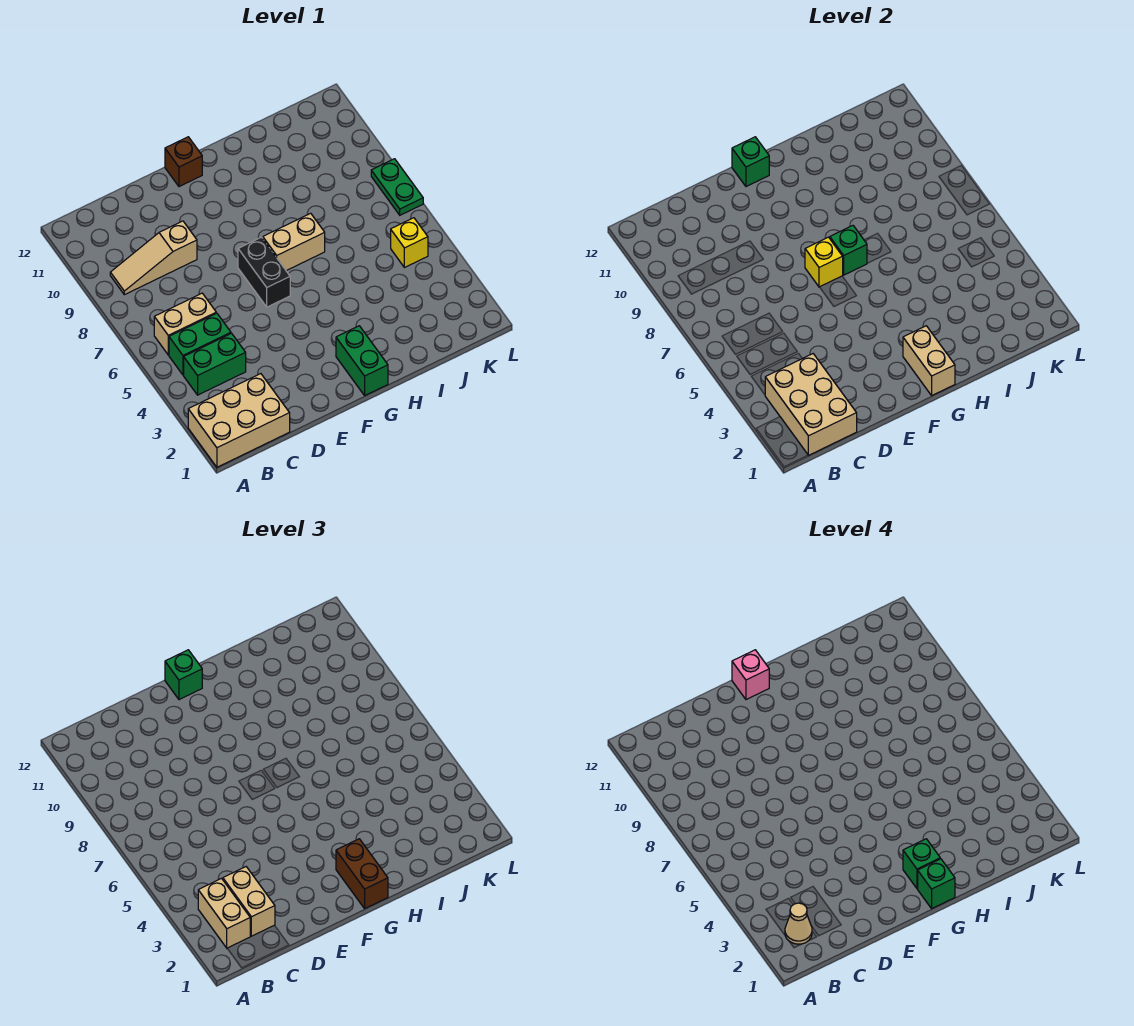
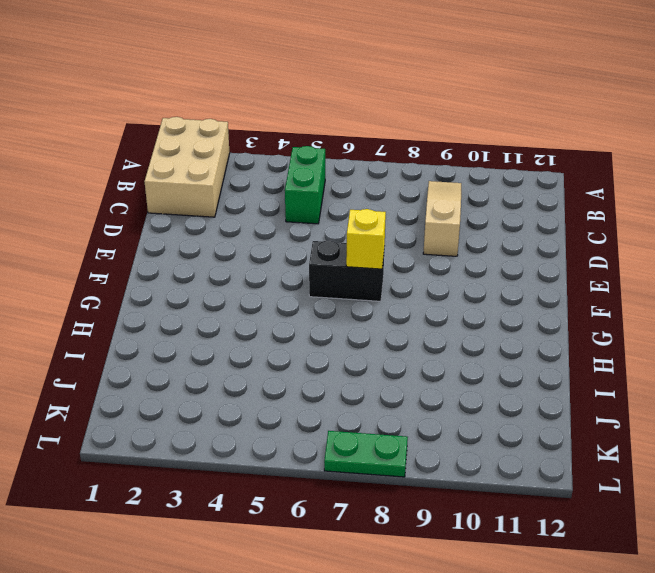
none -> green 1x2 brick [184,333,246,395]
none -> tan 1x2 brick [154,293,216,355]
none -> brown 1x1 brick [165,137,202,187]

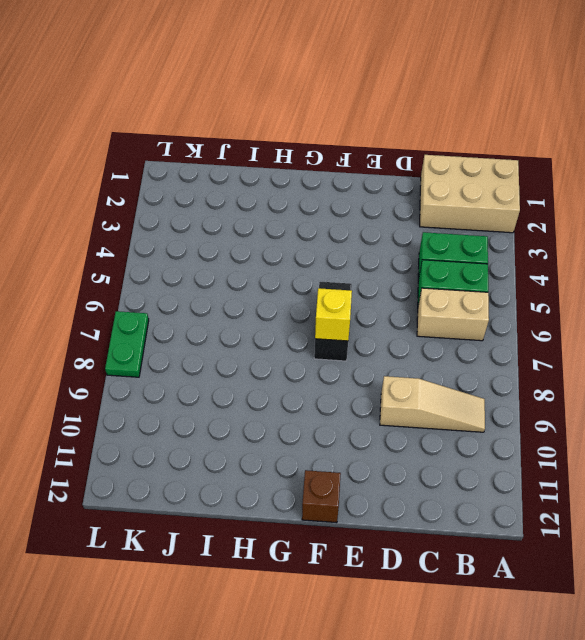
none -> green 1x2 brick [336,326,388,395]
none -> tan 1x2 brick [263,213,325,271]
none -> yellow 1x1 brick [391,218,428,268]

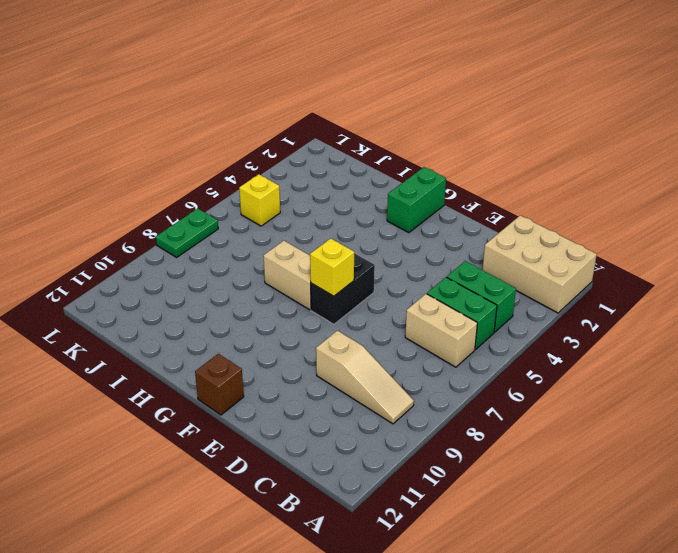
none -> tan 2x3 brick [765,354,857,455]
none -> green 1x1 brick [732,137,769,187]
none -> tan 1x2 brick [903,326,955,395]

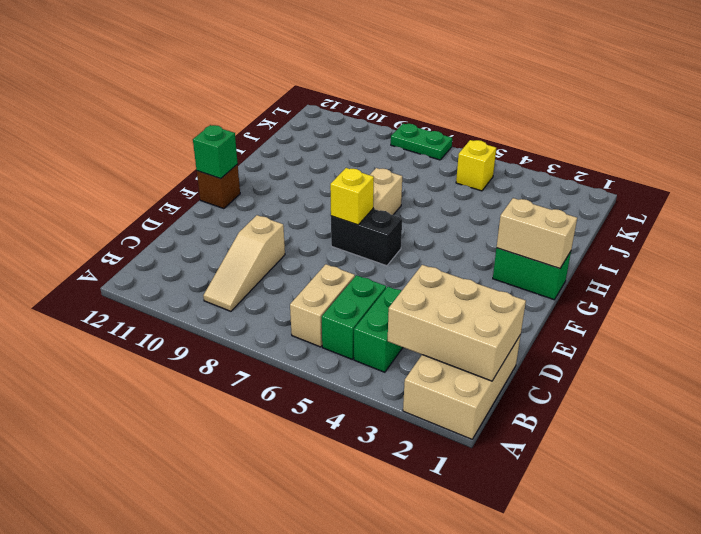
none -> green 1x1 brick [830,226,867,275]
none -> tan 1x2 brick [198,878,250,948]
none -> tan 1x2 brick [223,867,275,936]

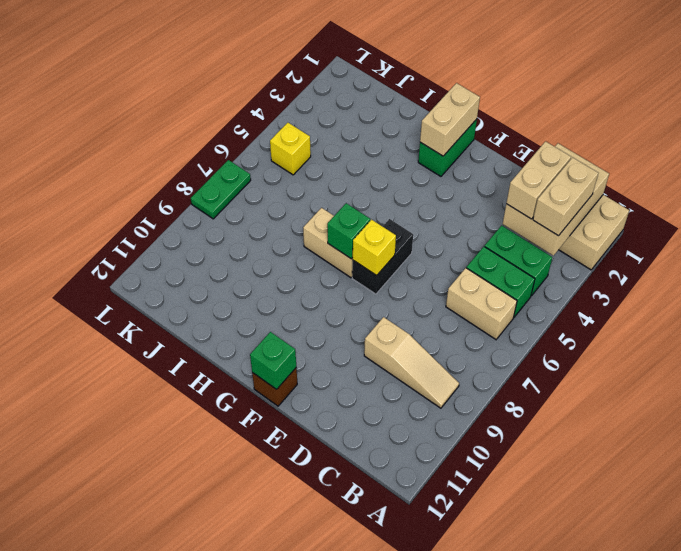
none -> green 1x1 brick [165,650,202,700]
none -> brown 1x2 brick [336,839,388,908]
none -> tan 1x1 cone [785,903,812,944]

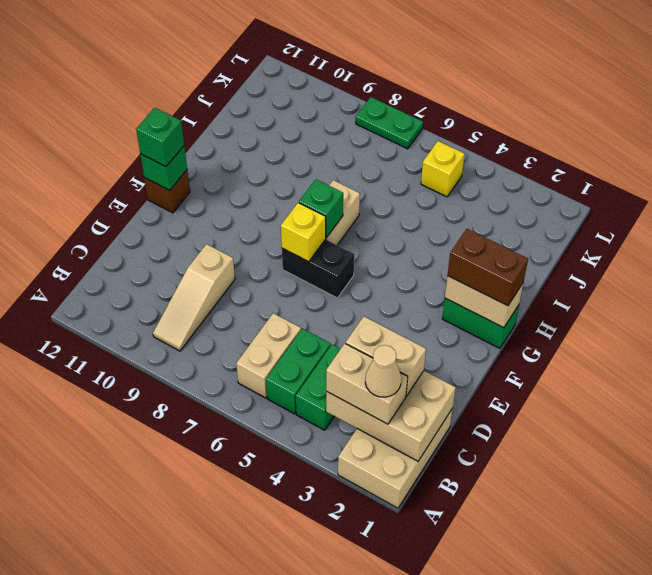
none -> pink 1x1 brick [732,650,769,700]
none -> green 1x1 brick [917,859,955,908]
none -> green 1x1 brick [903,839,940,888]

